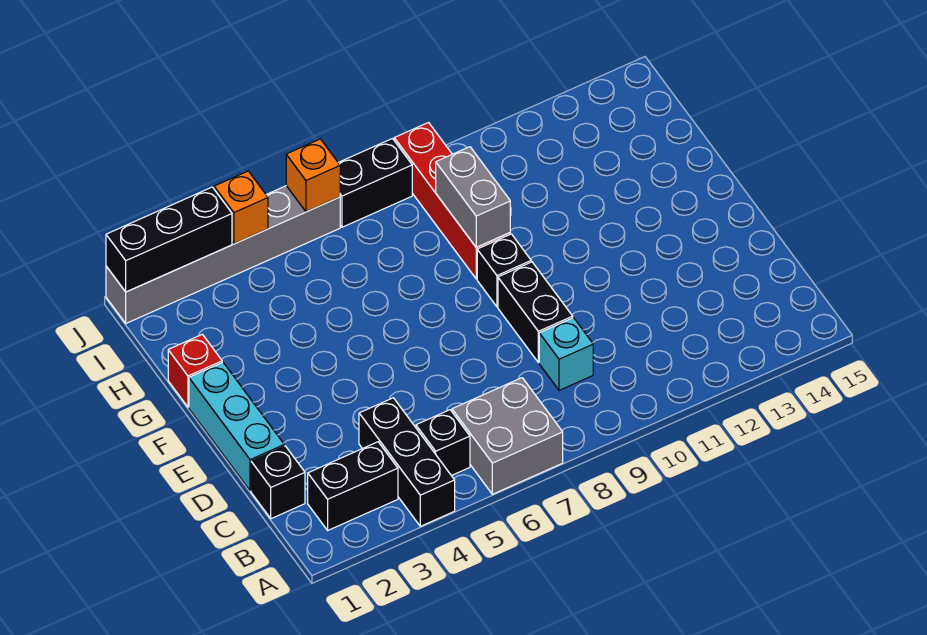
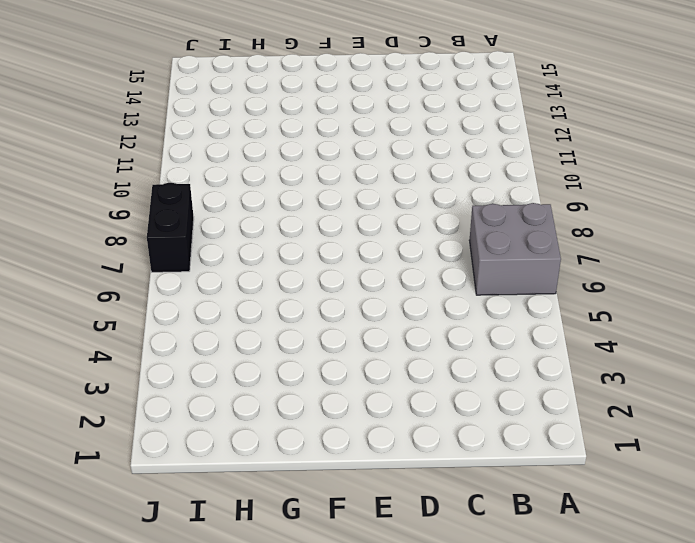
none -> black 1x3 brick [359,398,455,526]
none -> black 1x2 brick [308,442,398,530]
none -> black 1x1 brick [416,410,470,476]

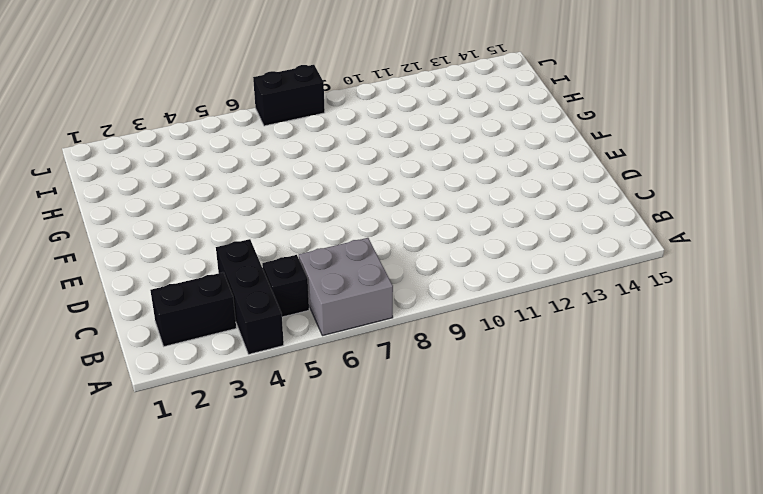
none -> black 1x1 brick [251,446,305,519]
none -> cyan 1x1 brick [539,318,593,390]
none -> cyan 1x3 brick [189,362,284,491]

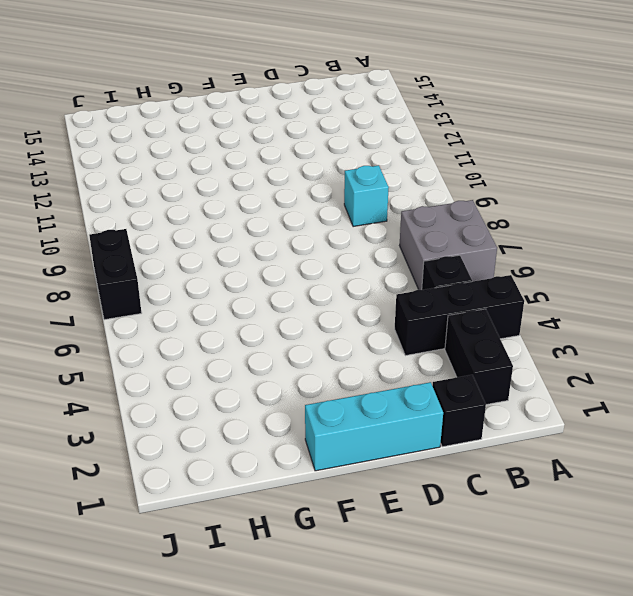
none -> black 1x2 brick [498,262,573,363]
none -> black 1x1 brick [477,234,531,307]
none -> red 1x1 brick [168,334,222,407]

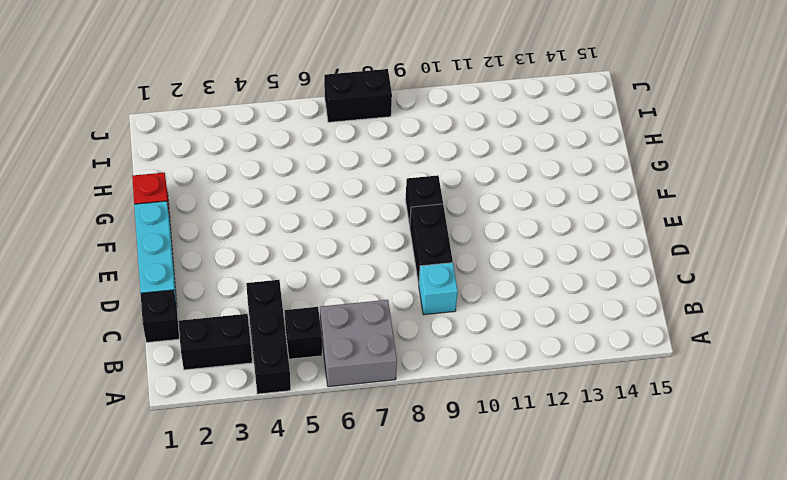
none -> red 1x4 brick [394,123,510,279]
none -> grey 1x6 brick [106,186,340,323]
none -> grey 1x2 brick [436,147,510,247]

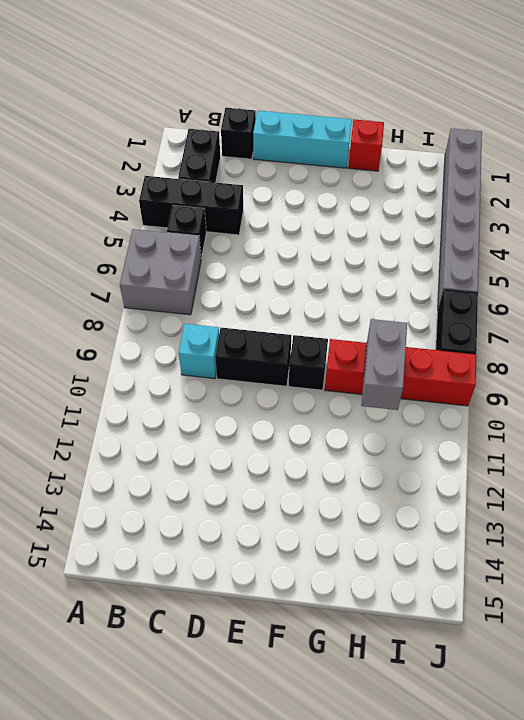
grey 1x2 brick [361,319,407,410] -> grey 1x2 brick turned to [436,147,510,247]
none -> black 1x3 brick [106,187,232,292]
none -> orange 1x1 brick [214,171,268,244]
none -> orange 1x1 brick [286,139,340,212]

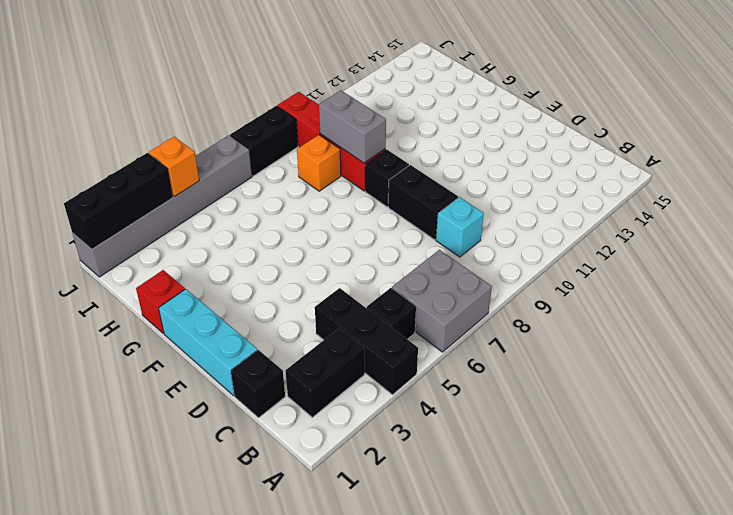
orange 1x1 brick [297,135,341,191] -> orange 1x1 brick moved to [286,139,340,212]

